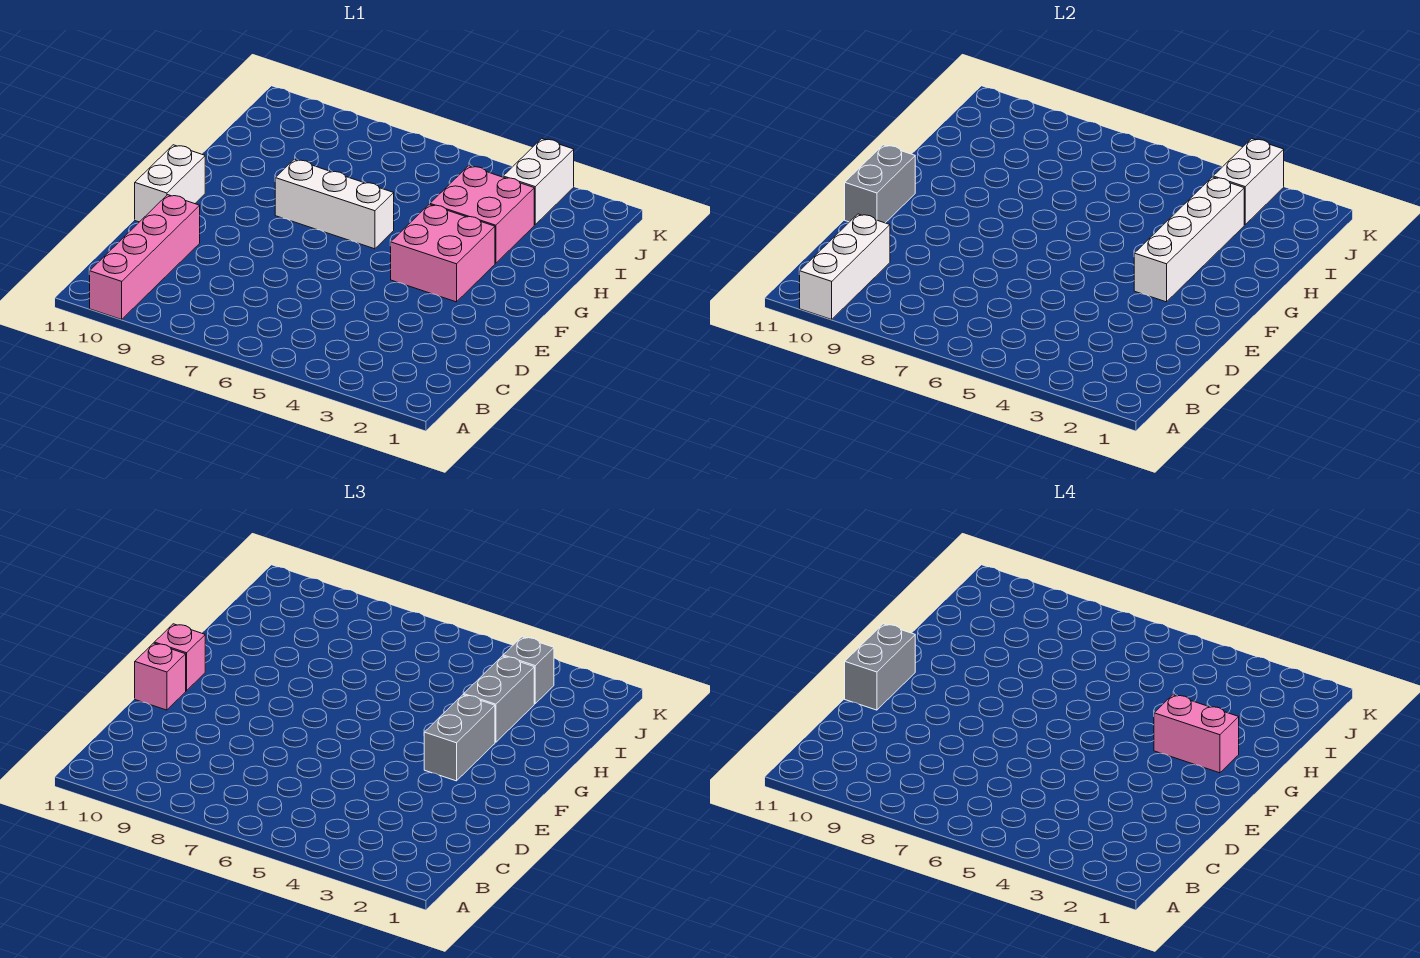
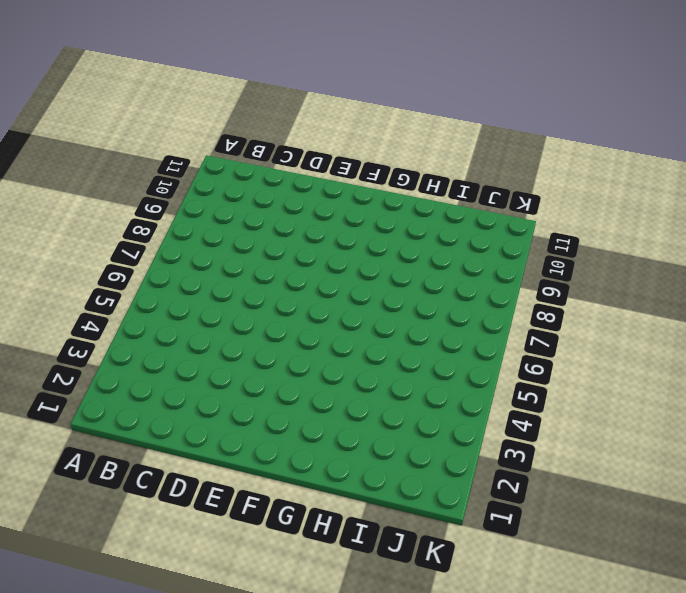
none -> pink 1x4 brick [90,195,200,319]
none -> white 1x2 brick [135,145,205,222]
none -> pink 2x2 brick [391,204,495,302]

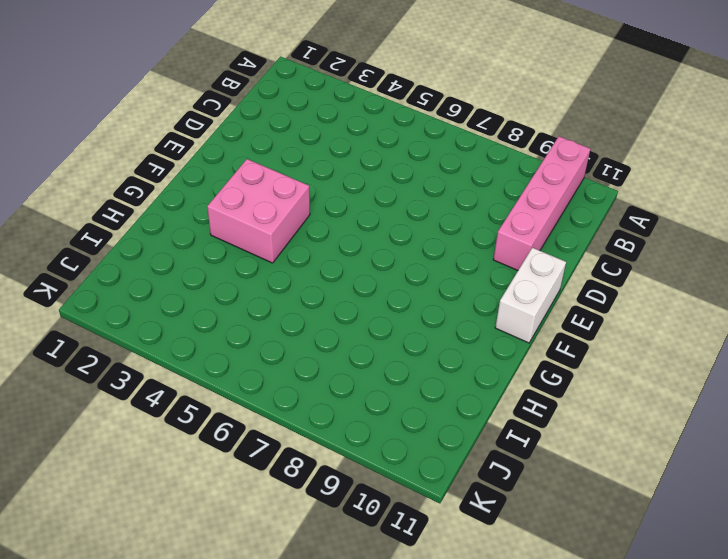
none -> white 1x3 brick [275,159,394,249]
none -> pink 2x2 brick [430,166,534,263]
none -> white 1x2 brick [503,139,574,225]

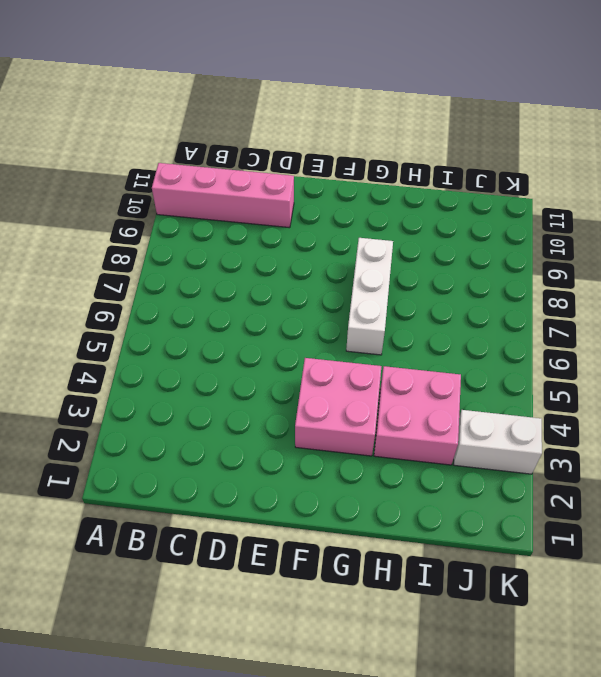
none -> white 1x2 brick [135,145,205,222]
none -> white 1x3 brick [800,214,890,319]
none -> grey 1x2 brick [845,145,915,223]

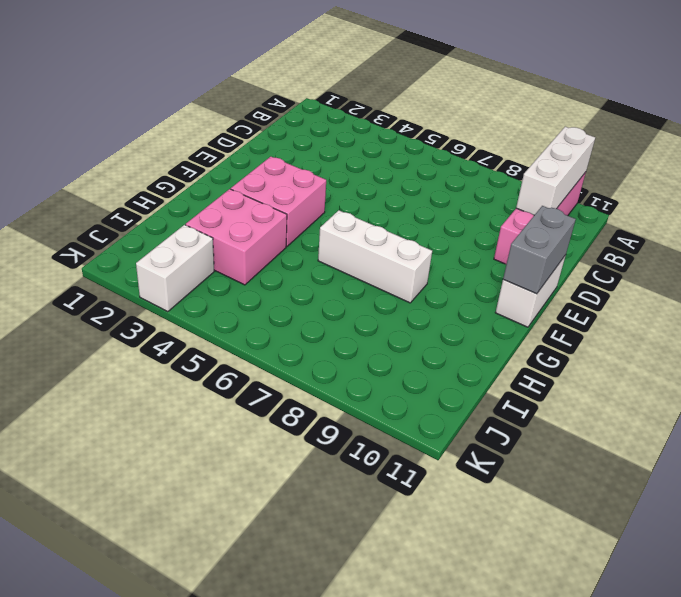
none -> white 1x4 brick [1134,177,1244,302]
none -> white 1x2 brick [1213,139,1284,225]
none -> pink 1x1 brick [135,643,186,710]

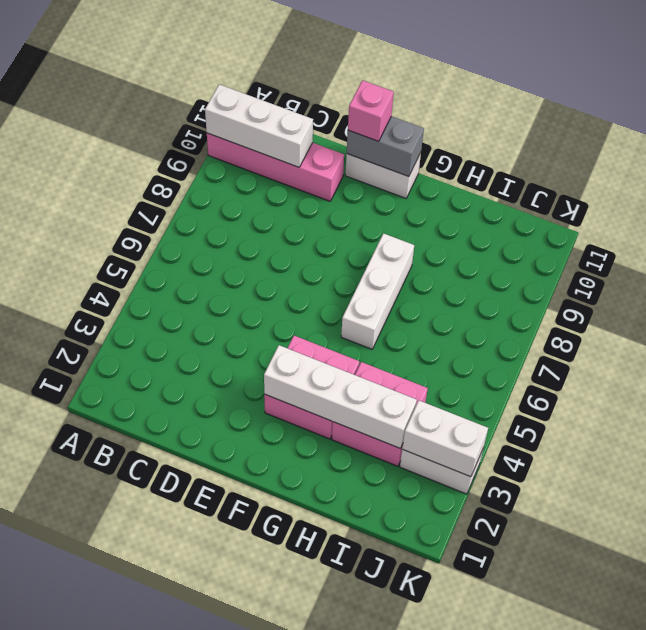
none -> grey 1x2 brick [424,695,495,781]
none -> pink 1x1 brick [154,624,205,691]
none -> grey 1x2 brick [463,656,534,742]

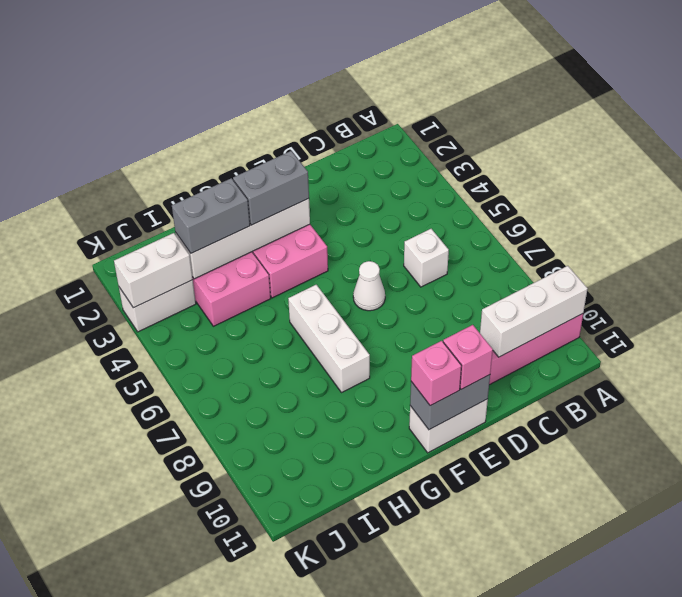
white 1x1 brick [404,229,449,287] -> none
white 1x1 cone [353,261,385,311] -> none
none -> grey 1x1 brick [503,637,554,704]
none -> grey 1x2 brick [845,624,915,710]
none -> pink 1x2 brick [1154,695,1239,773]

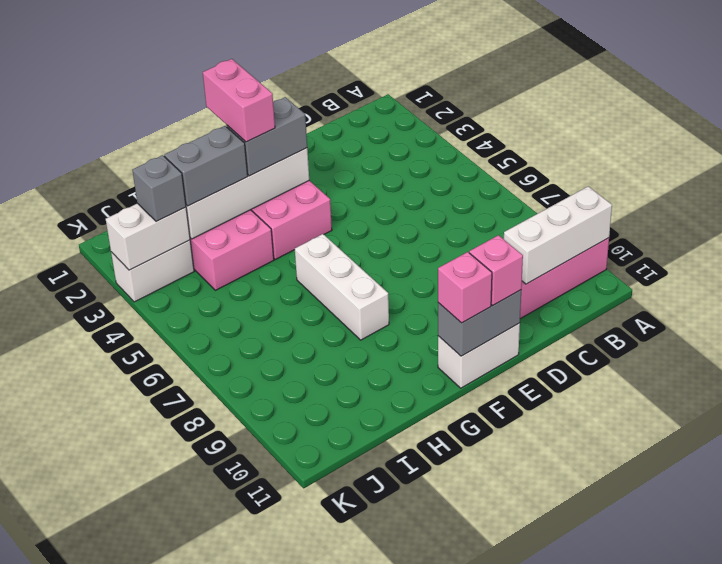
none -> grey 1x2 brick [845,624,915,710]

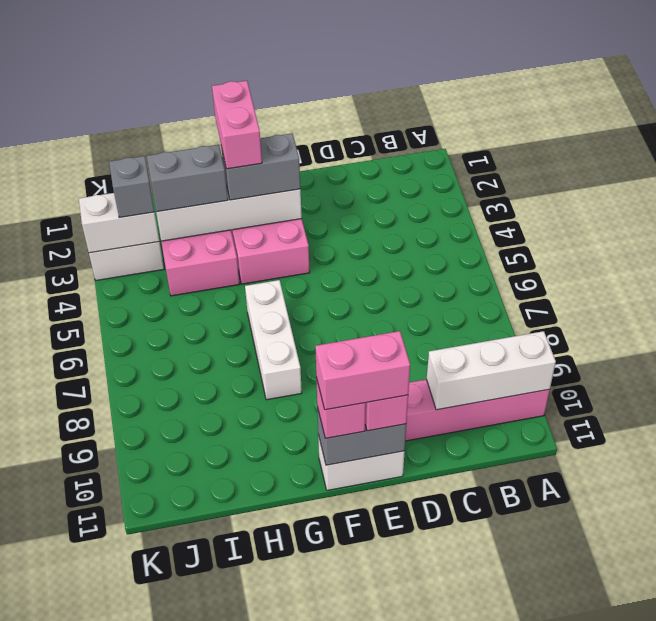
pink 1x2 brick [315,331,410,410] -> grey 1x2 brick [845,624,915,710]

